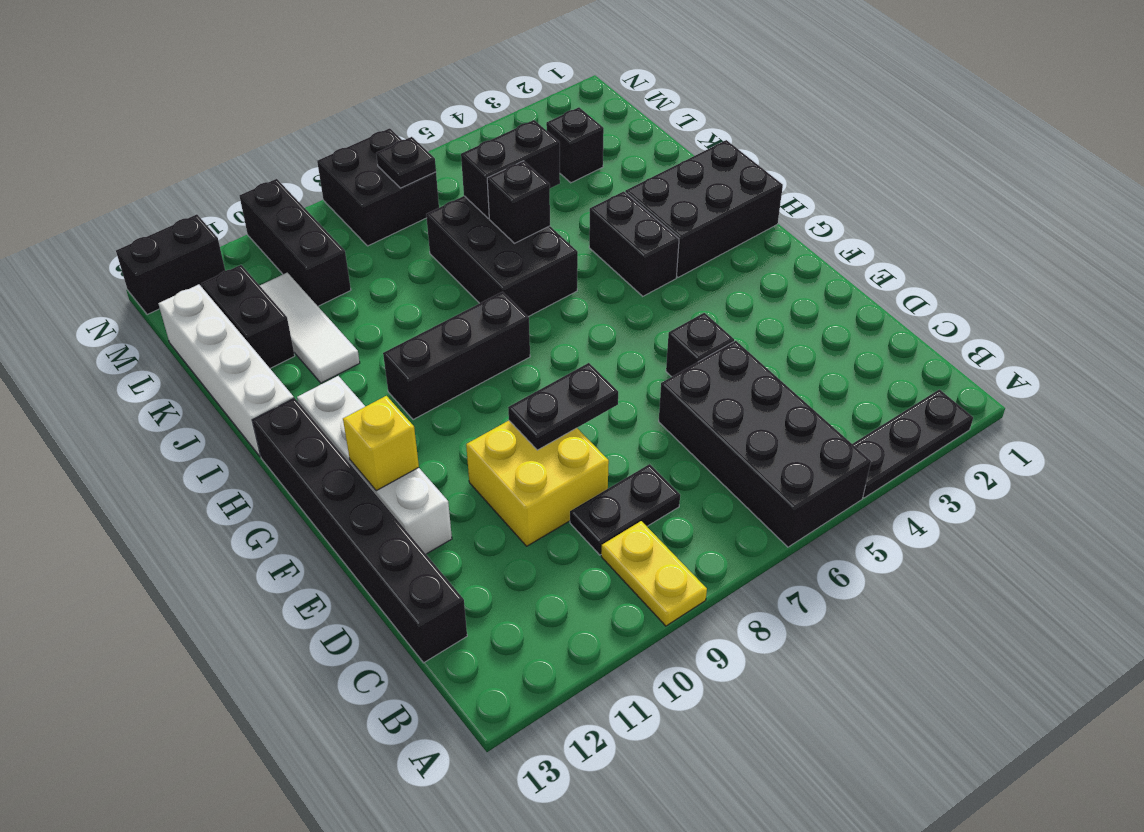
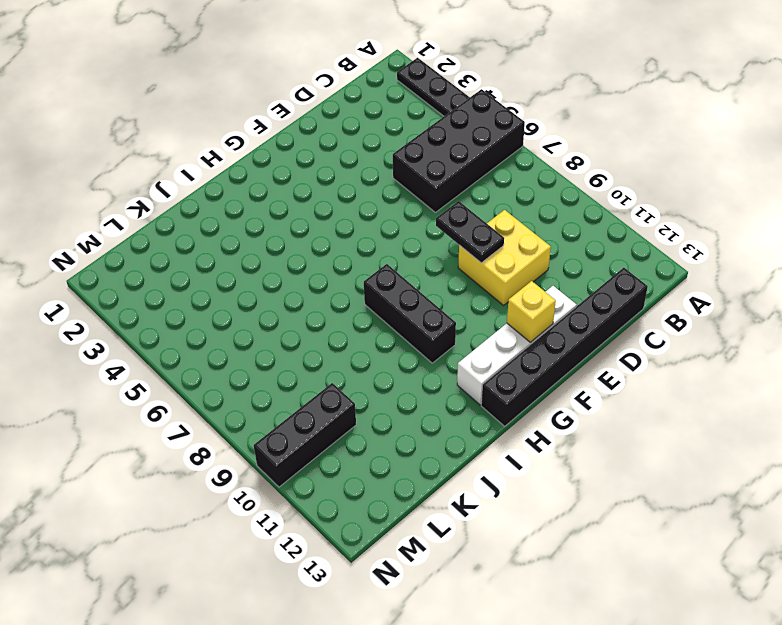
none -> yellow 1x2 plate [601,521,707,626]
none -> black 1x2 plate [570,464,680,555]
none -> black 1x1 brick [666,313,734,377]

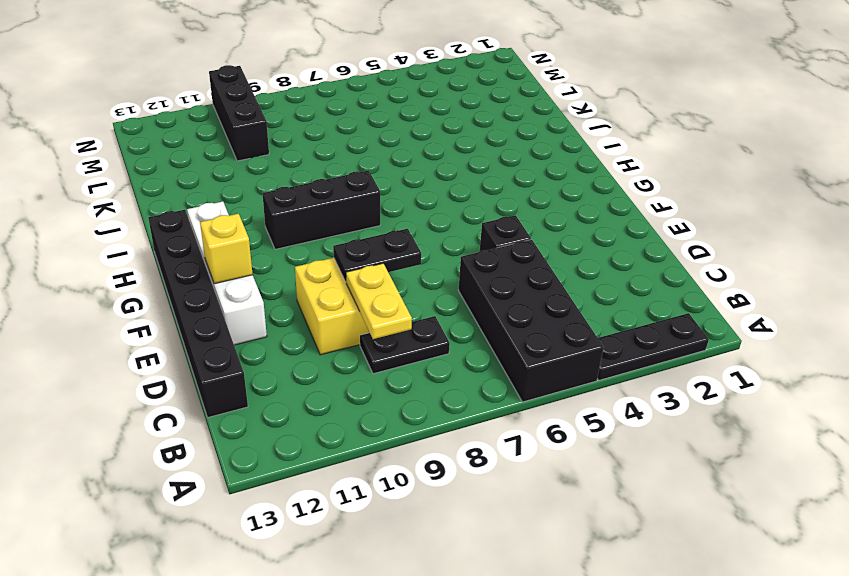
yellow 1x2 plate [346,263,412,339] -> yellow 1x2 plate moved to [601,521,707,626]
none -> black 2x3 brick [625,140,783,277]
none -> black 1x2 brick [589,191,679,296]
none -> black 2x3 brick [426,196,578,317]

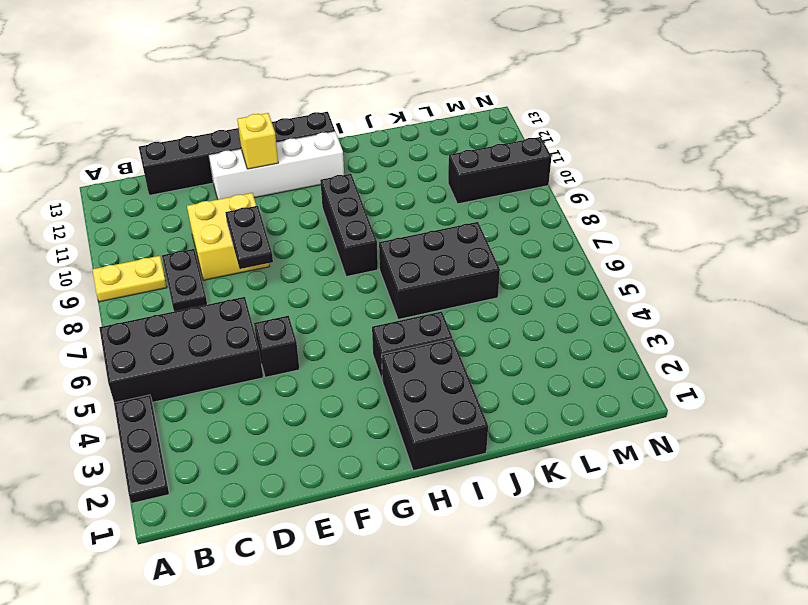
none -> white 1x4 brick [158,285,294,457]
none -> white 1x3 tile [260,273,360,383]
none -> black 1x2 brick [201,265,295,368]

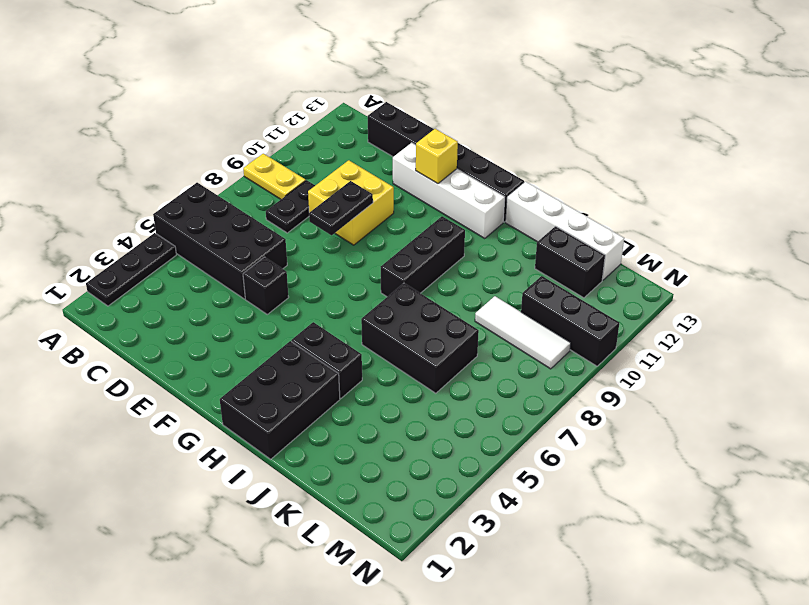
white 1x3 tile [475,296,571,369] -> white 1x3 tile moved to [260,273,360,383]
none -> black 1x1 brick [546,107,604,183]
none -> black 2x2 brick [317,128,439,246]
none -> black 1x2 brick [116,214,225,315]

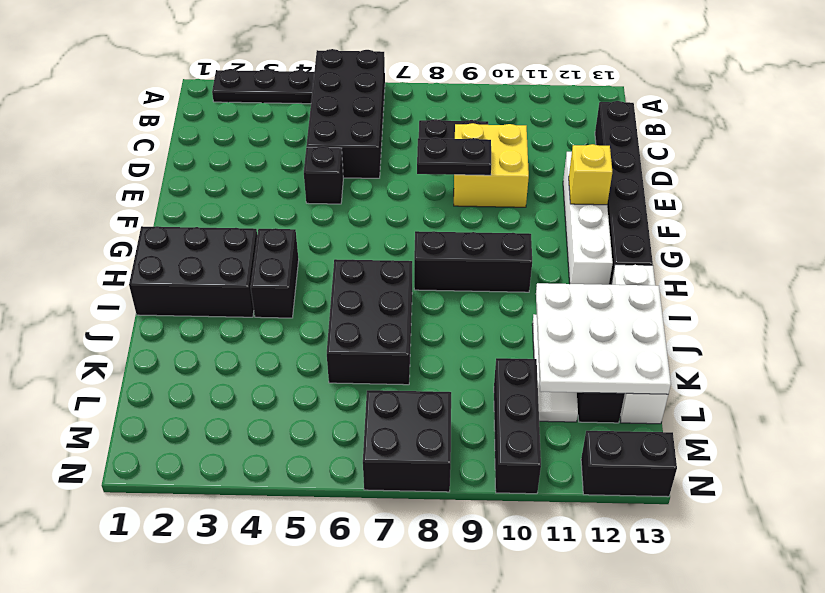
white 3x3 plate [536,283,671,394] -> none
none -> yellow 1x2 plate [601,521,707,626]
none -> black 1x1 brick [546,107,604,183]
none -> black 1x1 brick [487,161,550,243]

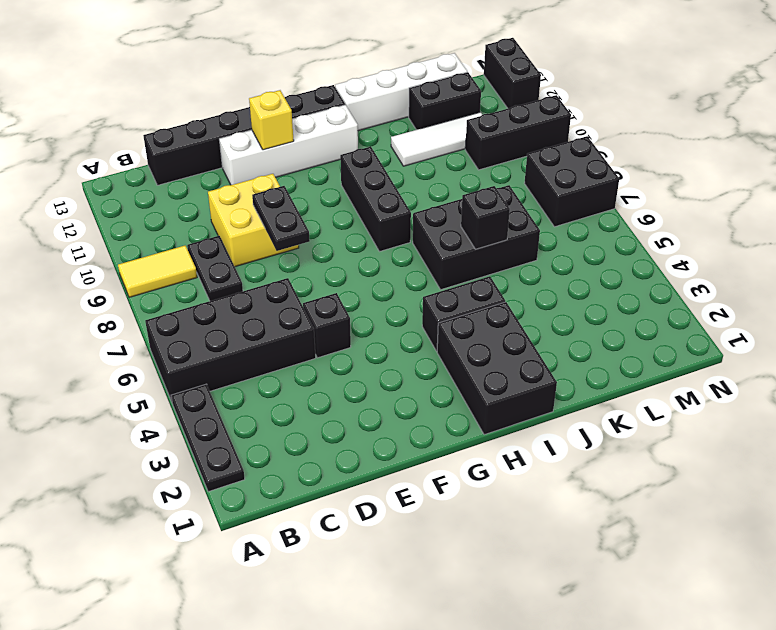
yellow 1x2 tile [118,246,197,297] -> yellow 1x2 plate [601,521,707,626]
none -> black 1x1 brick [546,107,604,183]
none -> black 1x2 brick [461,120,560,218]
none -> black 1x1 plate [376,137,436,188]

